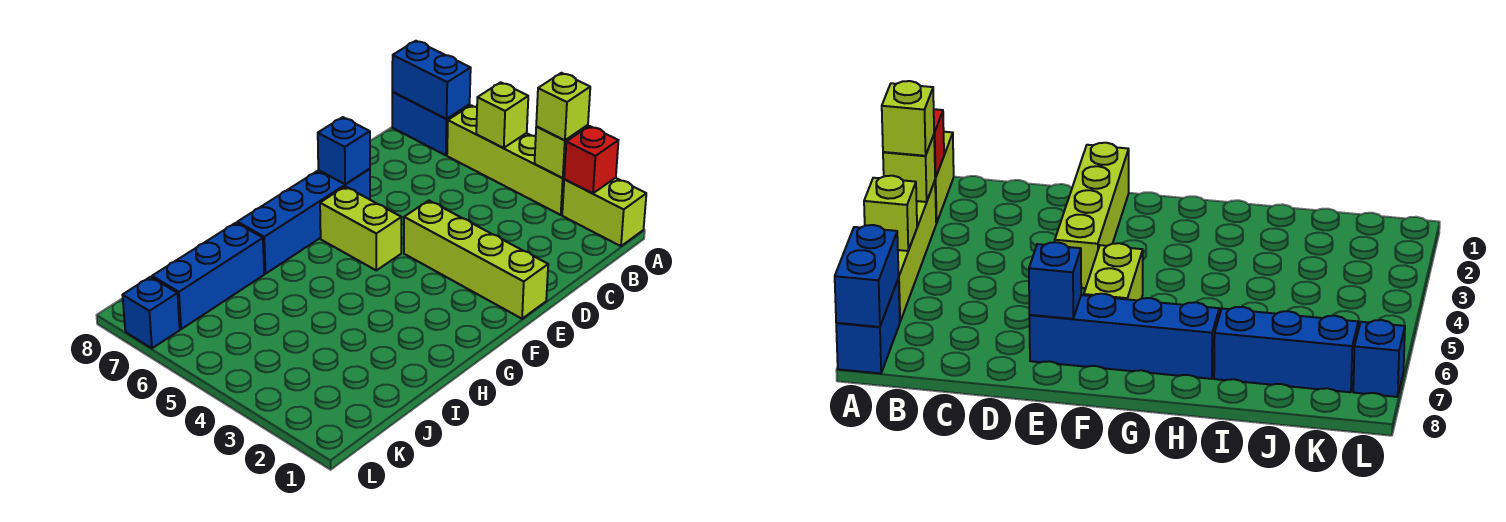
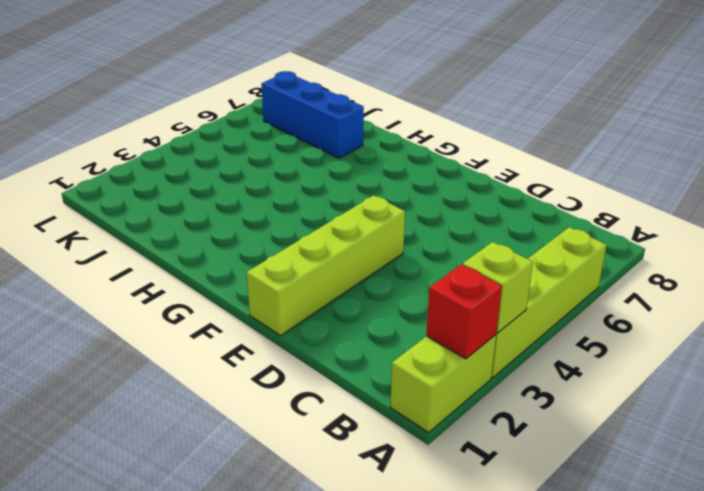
none -> blue 1x2 brick [392,92,470,155]
none -> blue 1x4 brick [237,169,370,274]
none -> lime 1x2 brick [320,187,402,270]

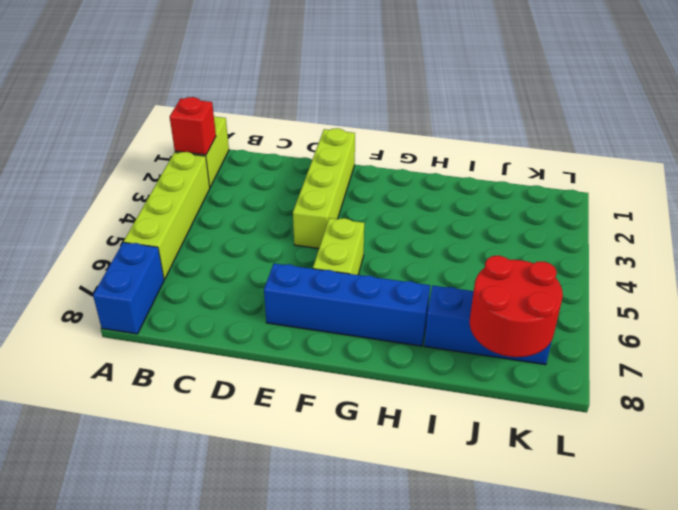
red 2x2 round brick [470,256,563,357] -> none
none -> blue 1x1 brick [123,277,180,348]
none -> lime 1x1 brick [534,125,588,178]
none -> lime 1x1 brick [476,82,528,148]

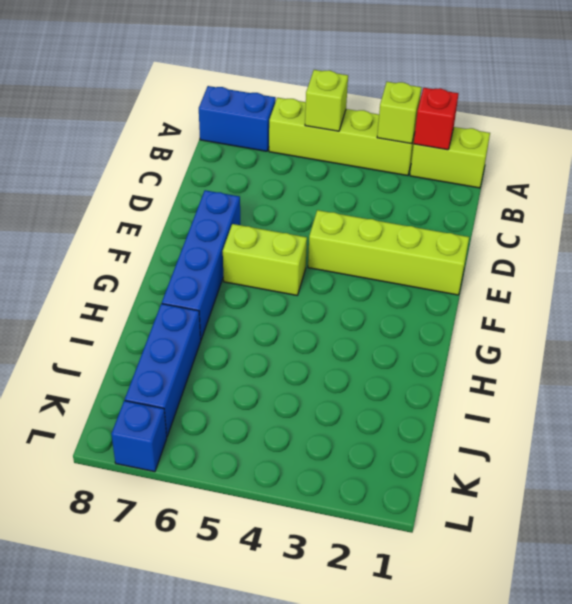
none -> blue 1x2 brick [392,41,471,119]
none -> blue 1x1 brick [318,117,370,184]
none -> lime 1x1 brick [536,73,590,140]

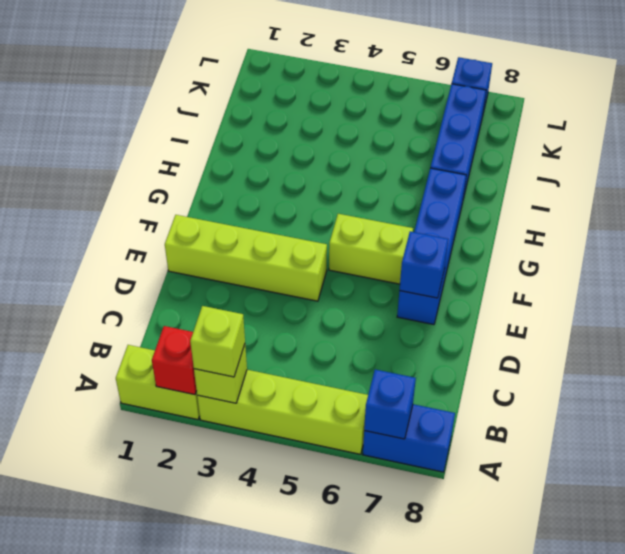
blue 1x1 brick [364,370,416,439] -> blue 1x2 brick [392,41,471,119]
none -> lime 1x1 brick [476,82,528,148]

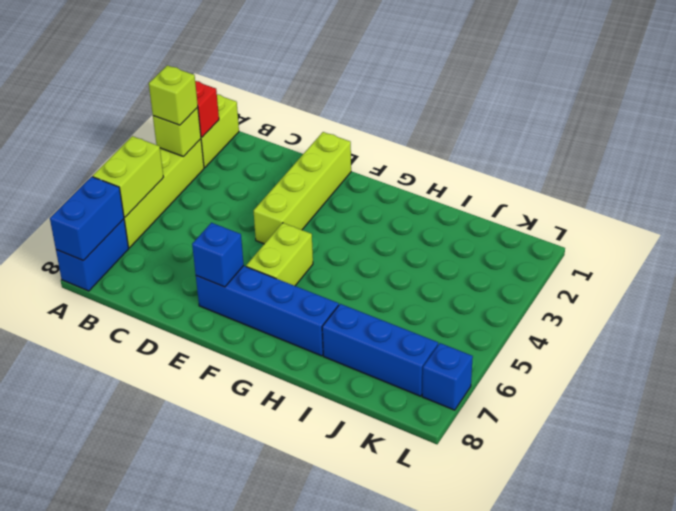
lime 1x2 brick [93,136,163,217] -> lime 1x1 brick [476,82,528,148]

